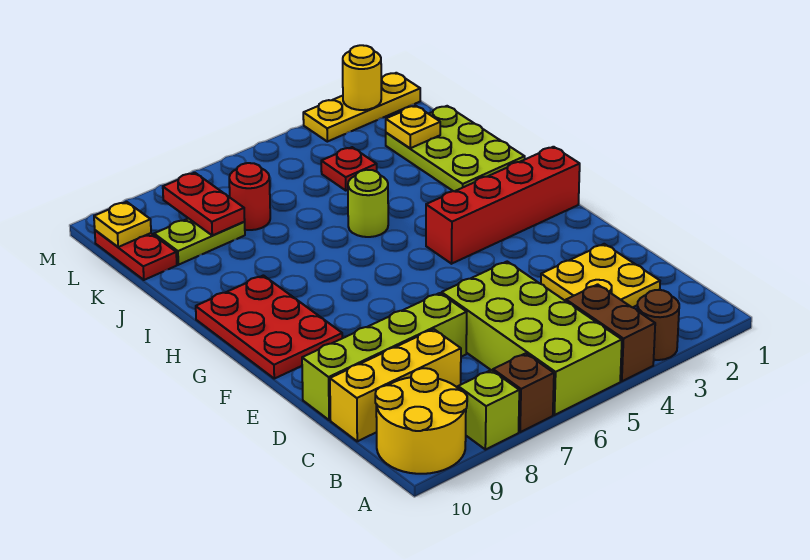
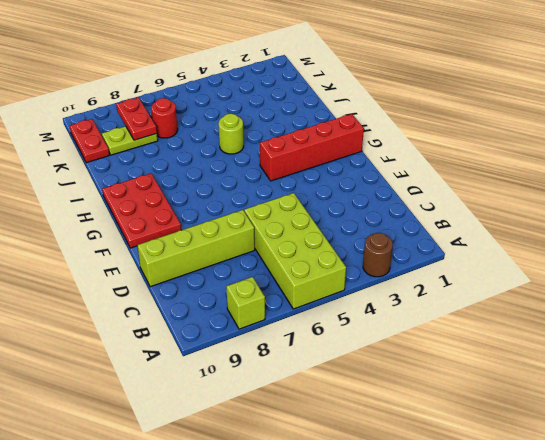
none -> brown 1x2 brick [566,284,655,381]
none -> brown 1x1 brick [493,353,554,432]
none -> yellow 2x2 round brick [375,368,467,474]

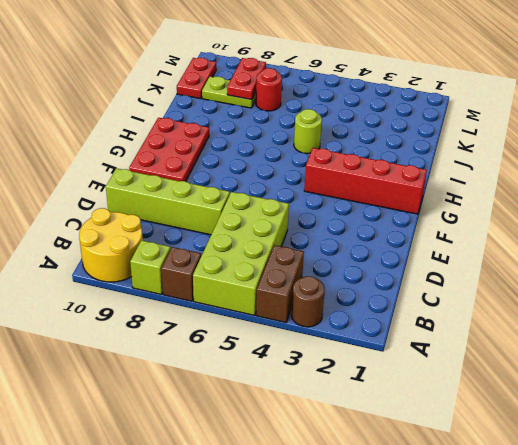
none -> yellow 2x2 plate [541,244,660,307]
none -> yellow 1x3 brick [330,329,461,441]
none -> lime 2x3 plate [386,106,525,191]

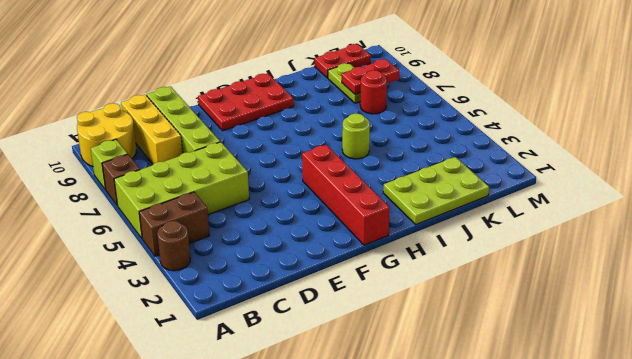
none -> yellow 2x2 plate [541,244,660,307]
none -> red 1x1 plate [321,147,377,191]
none -> yellow 1x3 plate [303,73,420,142]

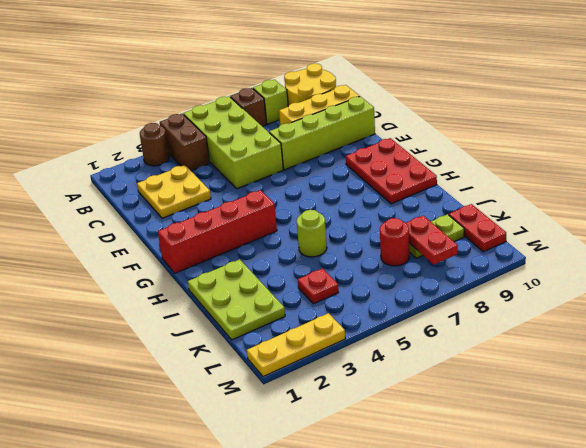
none -> yellow 1x1 plate [386,106,440,148]
none -> yellow 1x1 plate [94,202,151,247]
none -> yellow 1x1 round brick [343,45,381,110]

